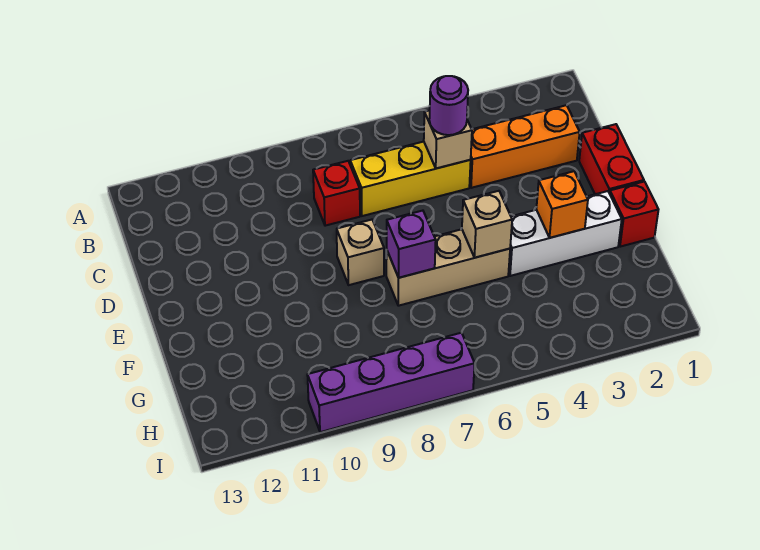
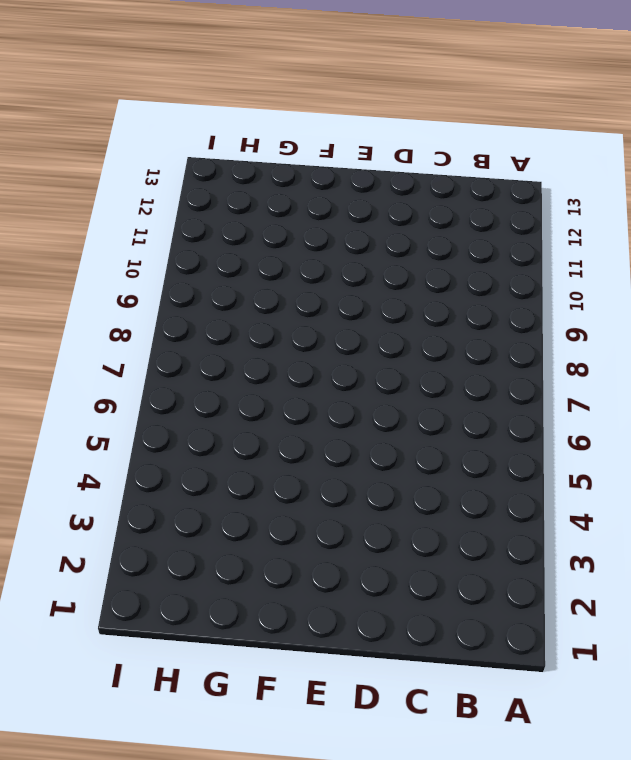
none -> orange 1x3 brick [470,105,580,188]
none -> yellow 1x3 brick [350,142,471,216]
none -> red 1x1 brick [313,161,360,226]

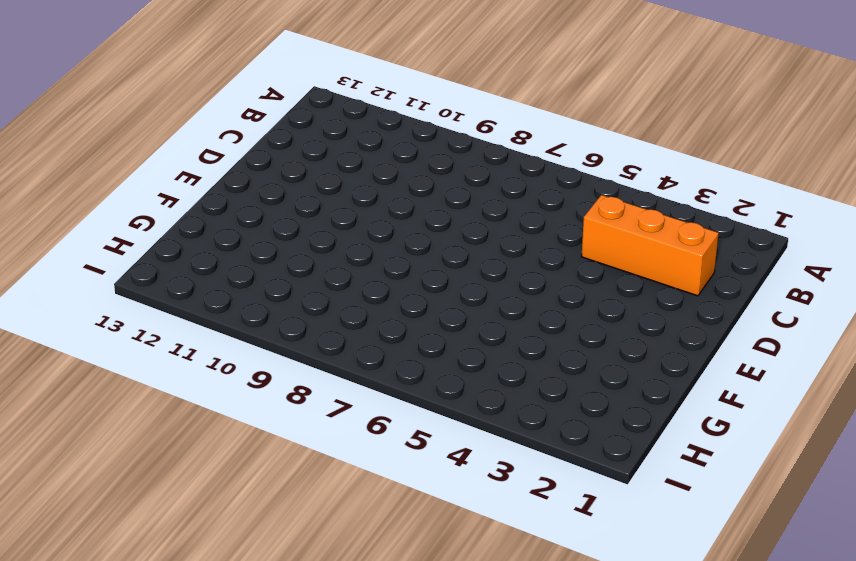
none -> yellow 1x3 brick [350,142,471,216]
none -> red 1x1 brick [313,161,360,226]
none -> red 1x2 brick [579,124,644,194]

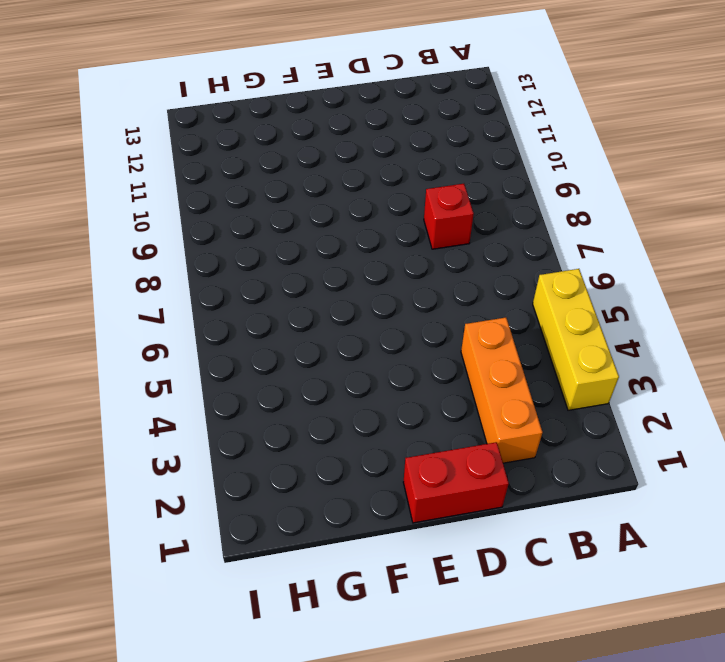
yellow 1x3 brick [533,269,619,410] -> yellow 1x3 brick moved to [350,142,471,216]
none -> tan 1x1 brick [337,220,384,285]
none -> red 1x1 brick [610,182,659,247]
none -> white 1x3 brick [509,191,622,276]

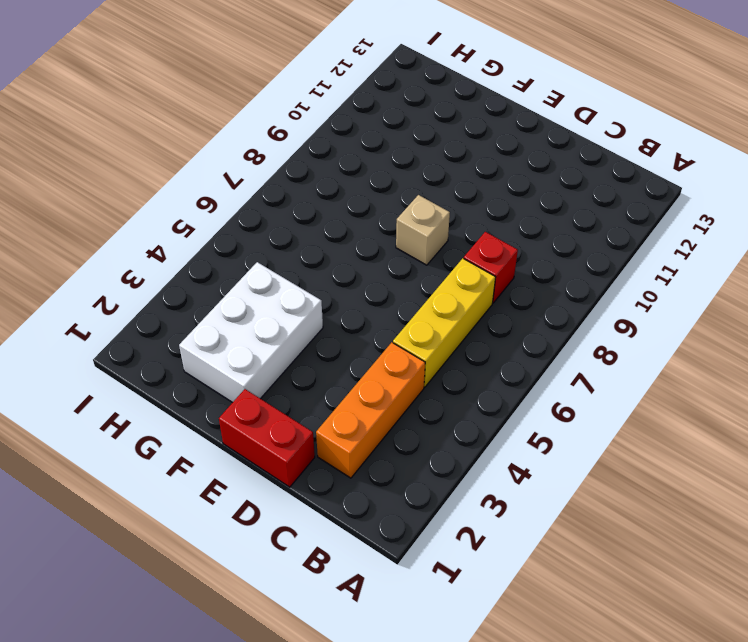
white 2x3 brick [179,262,323,403] -> white 1x3 brick [509,191,622,276]
none -> red 1x1 brick [610,182,659,247]
none -> tan 1x3 brick [386,229,510,306]
none -> purple 1x4 brick [307,333,475,432]

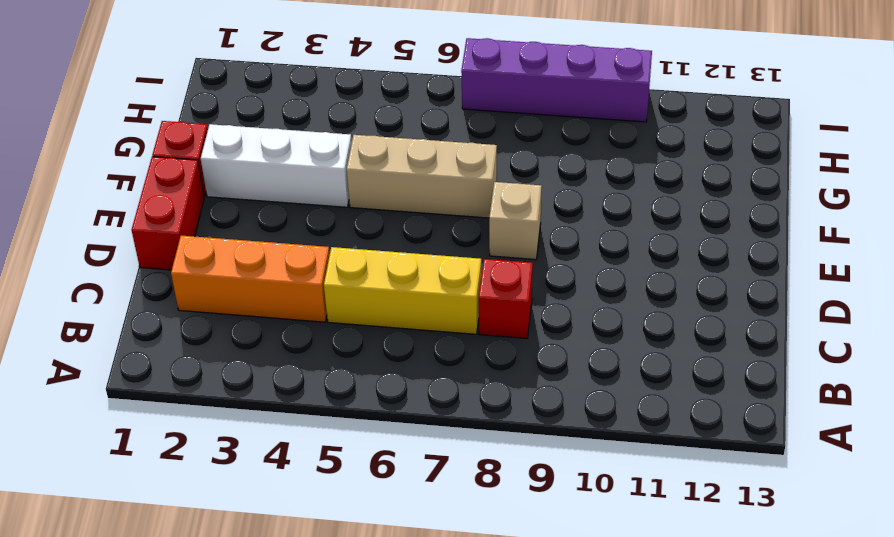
none -> tan 1x1 brick [424,110,472,168]
none -> orange 1x1 brick [536,171,588,238]
none -> tan 1x1 brick [462,191,512,258]

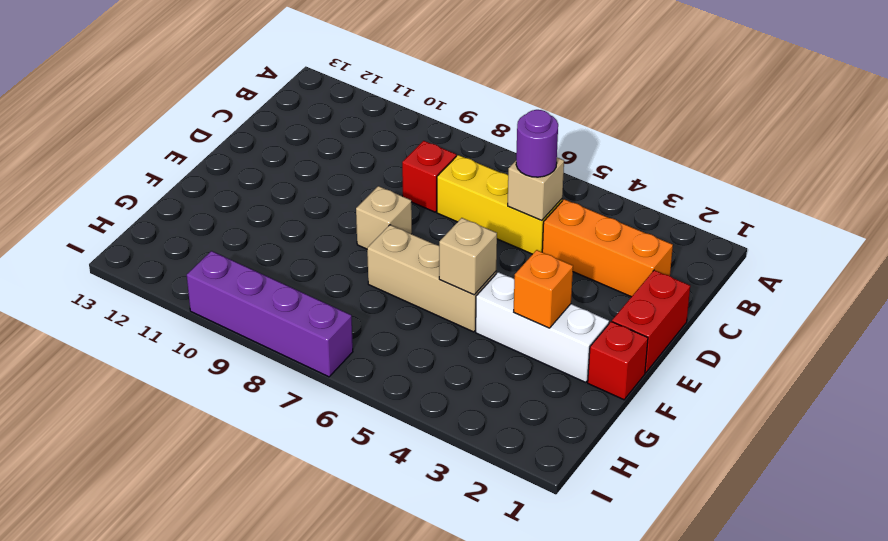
none -> purple 1x1 brick [387,211,436,278]

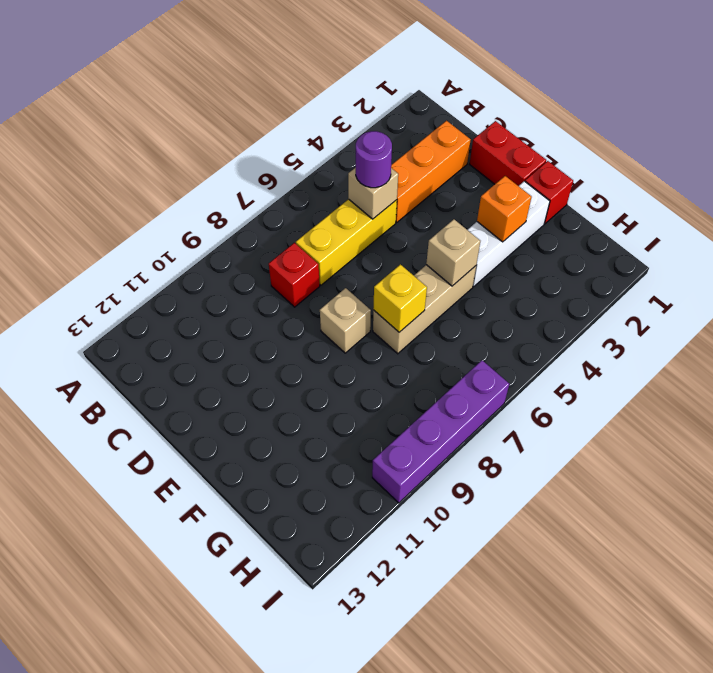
yellow 1x1 brick [373,264,427,332] -> purple 1x1 brick [387,211,436,278]

